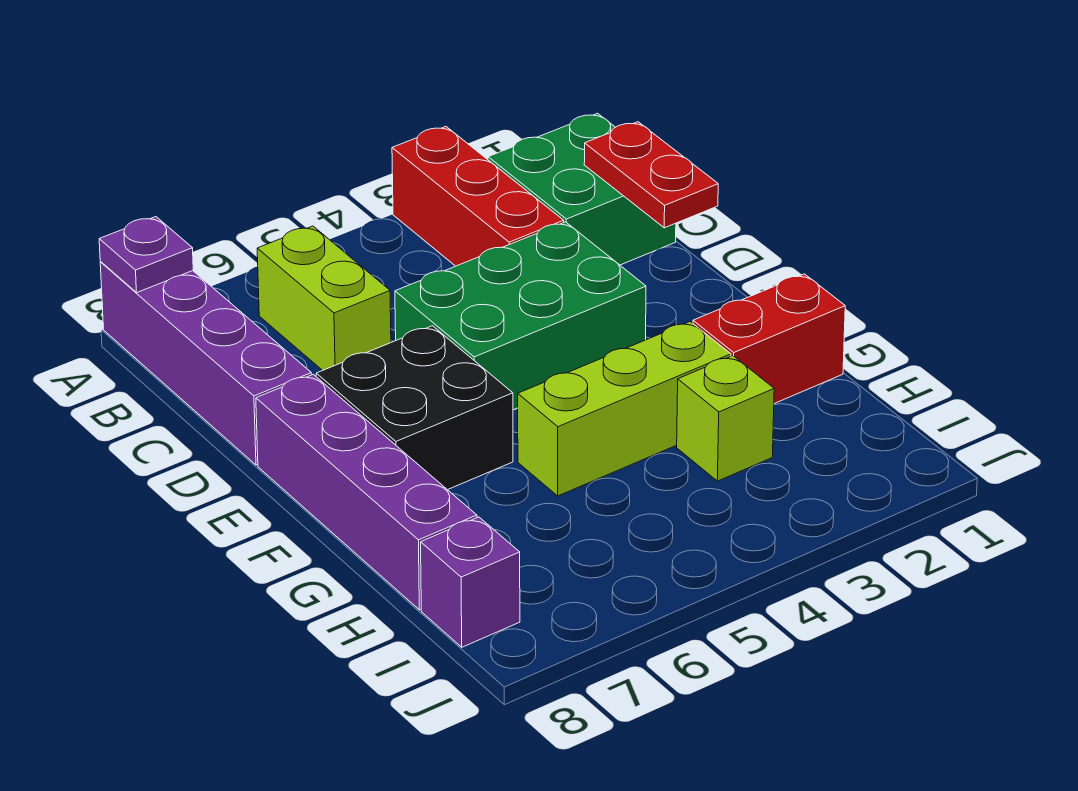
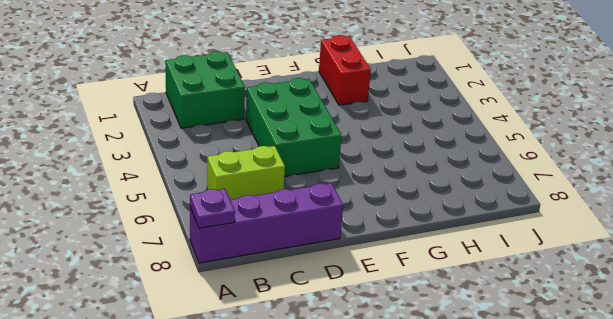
none -> red 1x3 brick [392,127,564,266]
none -> black 2x2 brick [316,326,513,490]
none -> purple 1x4 brick [256,374,477,610]

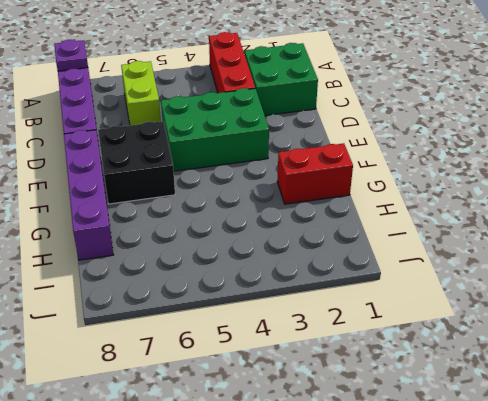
none -> lime 1x3 brick [518,322,731,496]
none -> lime 1x1 brick [677,356,774,481]
none -> purple 1x1 brick [421,517,520,647]

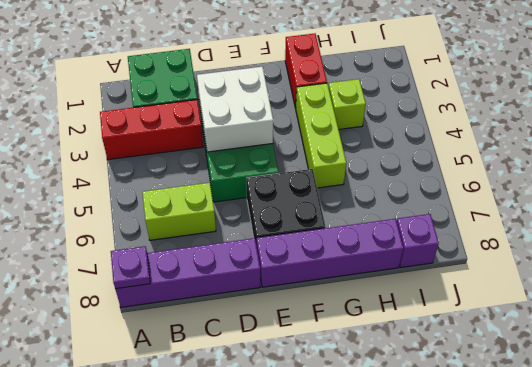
white 2x2 brick [197,67,273,152] -> none
none -> red 1x2 plate [584,122,718,228]

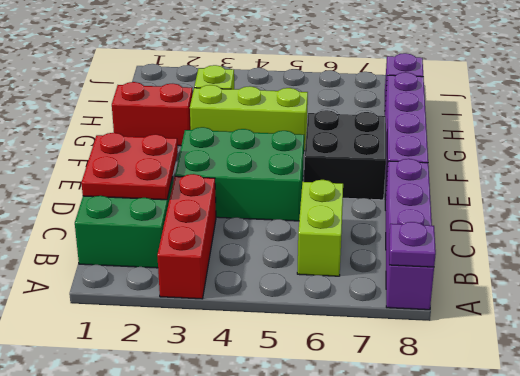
red 2x2 plate [81,133,178,200] -> red 1x2 plate [584,122,718,228]

